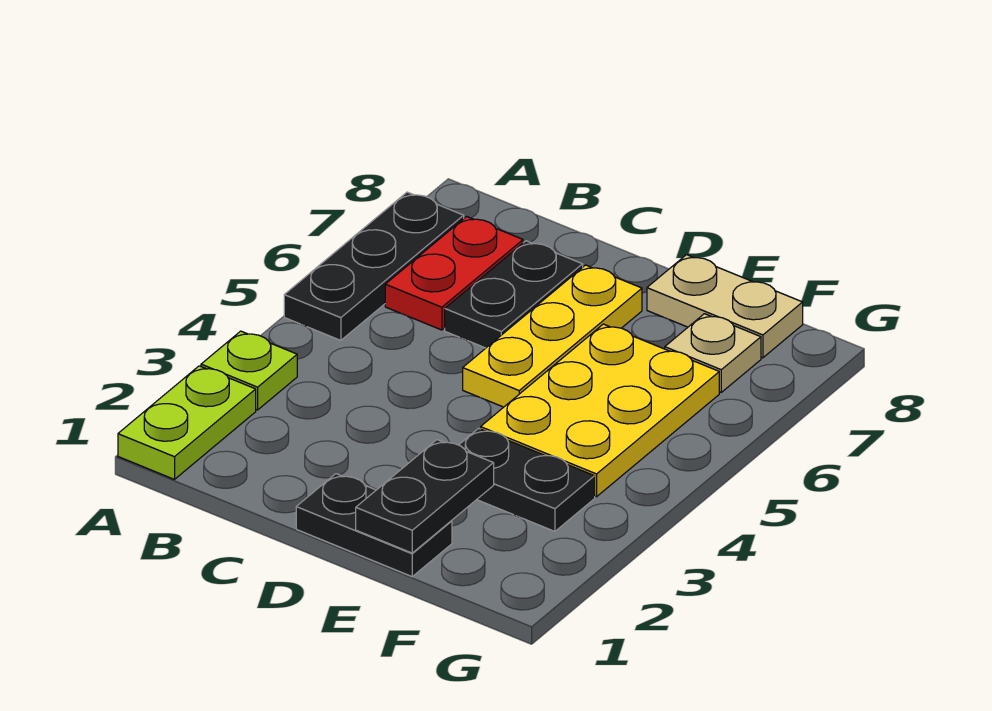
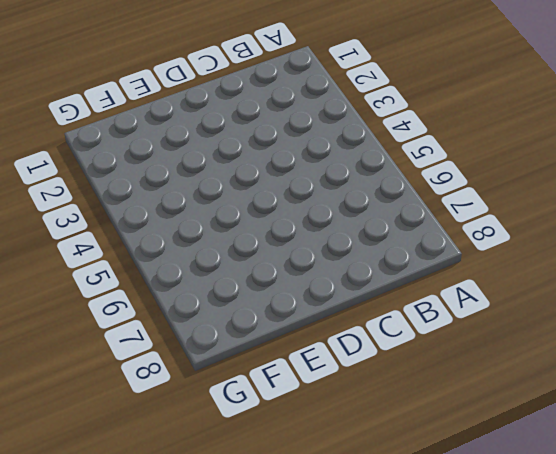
none -> lime 1x2 plate [118,366,256,479]
none -> lime 1x1 plate [201,331,297,410]
none -> black 1x3 plate [284,192,464,340]

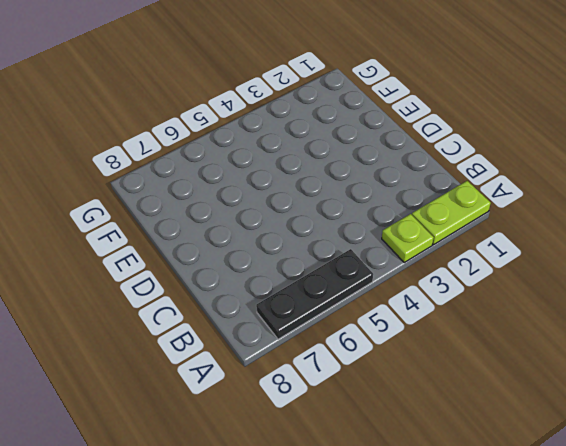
none -> red 1x2 plate [385,217,523,330]
none -> black 1x2 plate [445,241,583,348]
none -> black 1x2 plate [296,474,452,577]

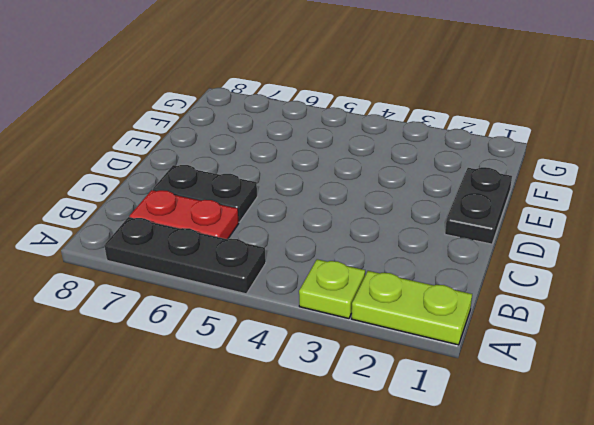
none -> yellow 1x3 plate [463,265,642,407]
none -> black 1x2 plate [459,428,595,531]
none -> yellow 2x3 plate [481,324,719,497]

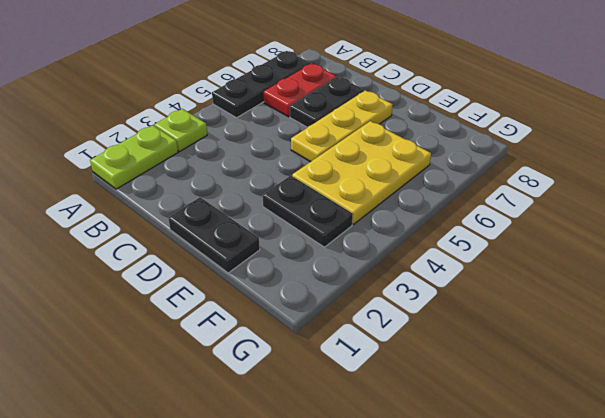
none -> tan 1x2 plate [647,255,803,358]
none -> tan 1x1 plate [665,314,761,392]
none -> black 1x2 plate [356,440,494,553]

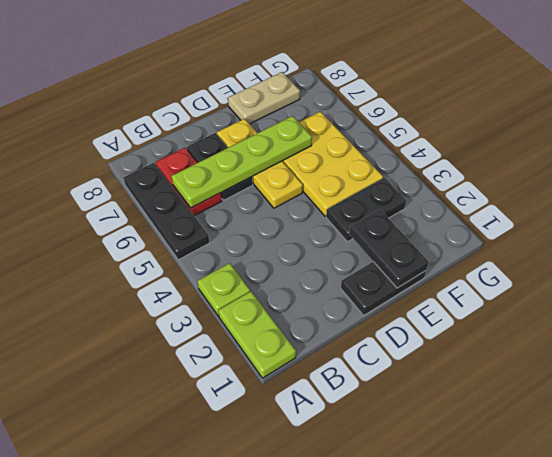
lime 1x4 plate [172,116,312,208] -> none
none -> tan 1x1 plate [665,314,761,392]

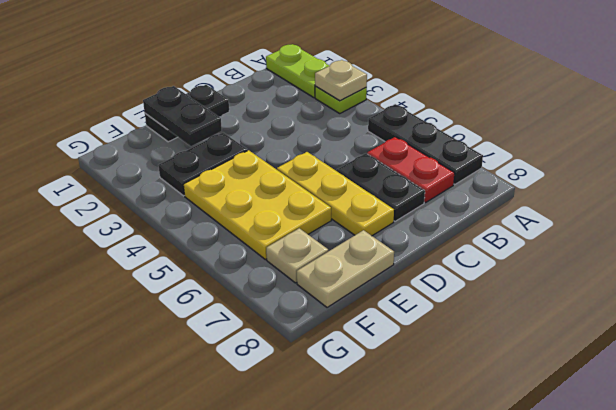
tan 1x1 plate [315,60,367,101] -> none

